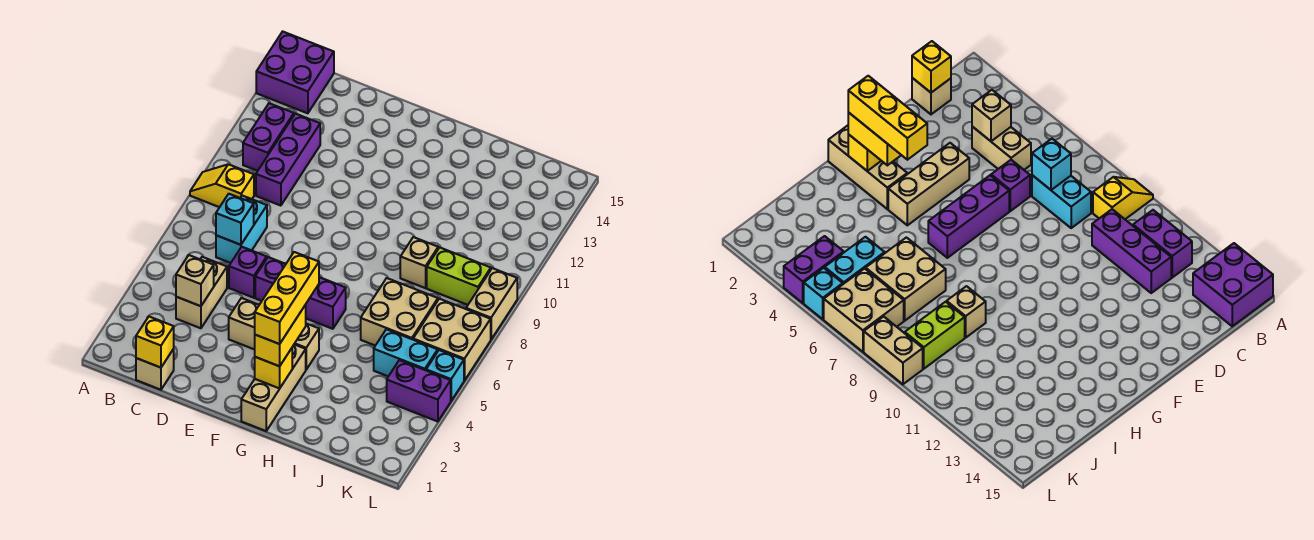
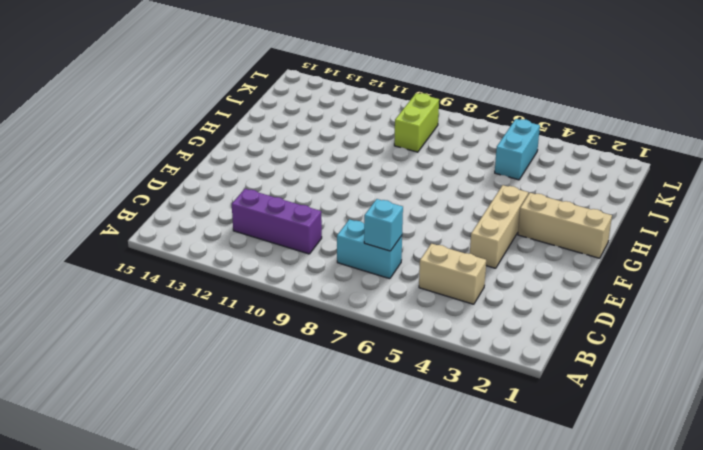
none -> yellow 1x2 slope [190,164,254,207]
none -> purple 2x2 brick [256,31,334,113]
none -> purple 1x2 brick [243,103,294,171]

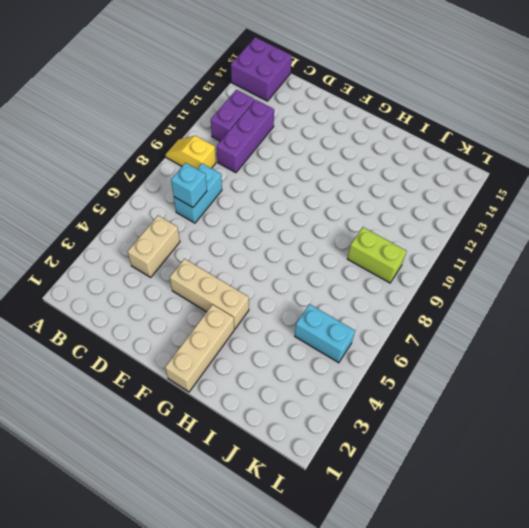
none -> tan 1x1 brick [136,349,174,390]
none -> purple 1x1 brick [229,247,267,298]
none -> purple 1x3 brick [255,257,346,329]

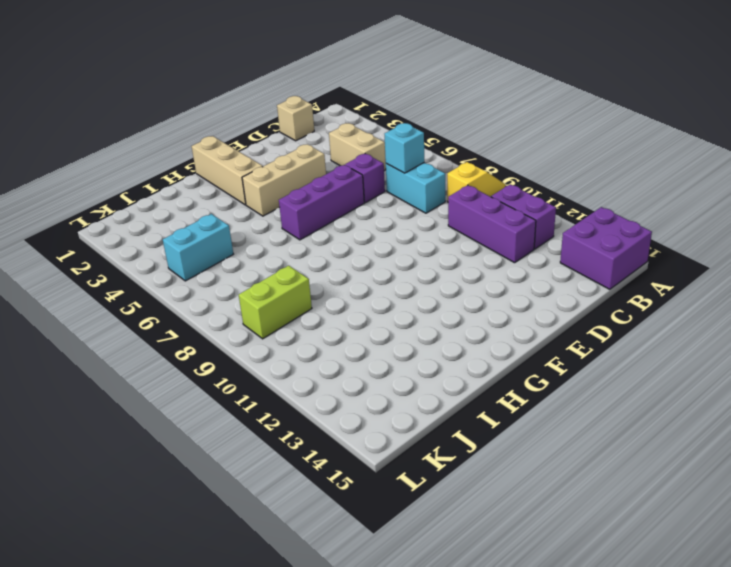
none -> tan 2x2 brick [361,278,438,346]
none -> tan 1x1 brick [400,237,438,288]
none -> purple 1x2 brick [387,360,451,422]

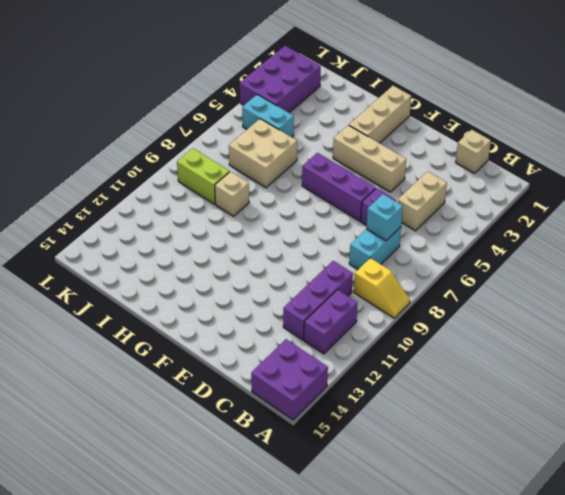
purple 2x3 brick [240,46,321,113] -> purple 1x2 brick [387,360,451,422]
none -> tan 2x2 brick [413,299,491,381]
none -> cyan 1x1 brick [426,350,464,401]
none -> tan 1x2 brick [466,268,517,339]

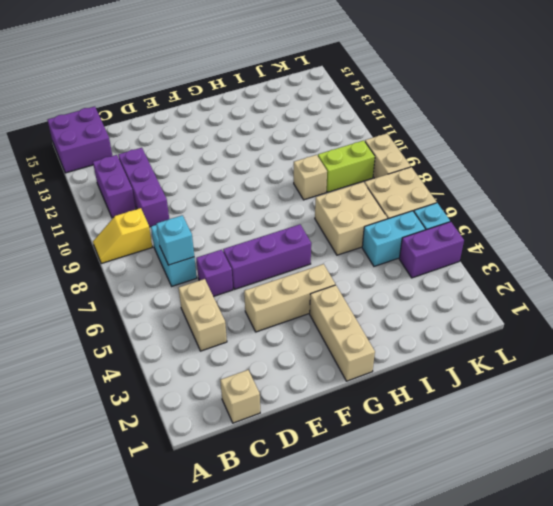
none -> yellow 1x1 brick [136,317,174,368]
none -> tan 1x1 brick [176,255,214,306]
none -> yellow 1x1 brick [255,348,292,388]

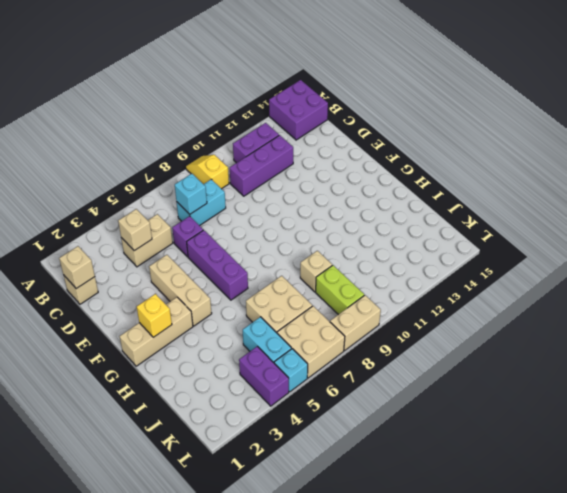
tan 1x1 brick [59,246,95,289] -> yellow 1x1 brick [136,317,174,368]
none -> yellow 1x2 brick [255,305,306,366]
none -> yellow 1x3 brick [255,252,319,344]

